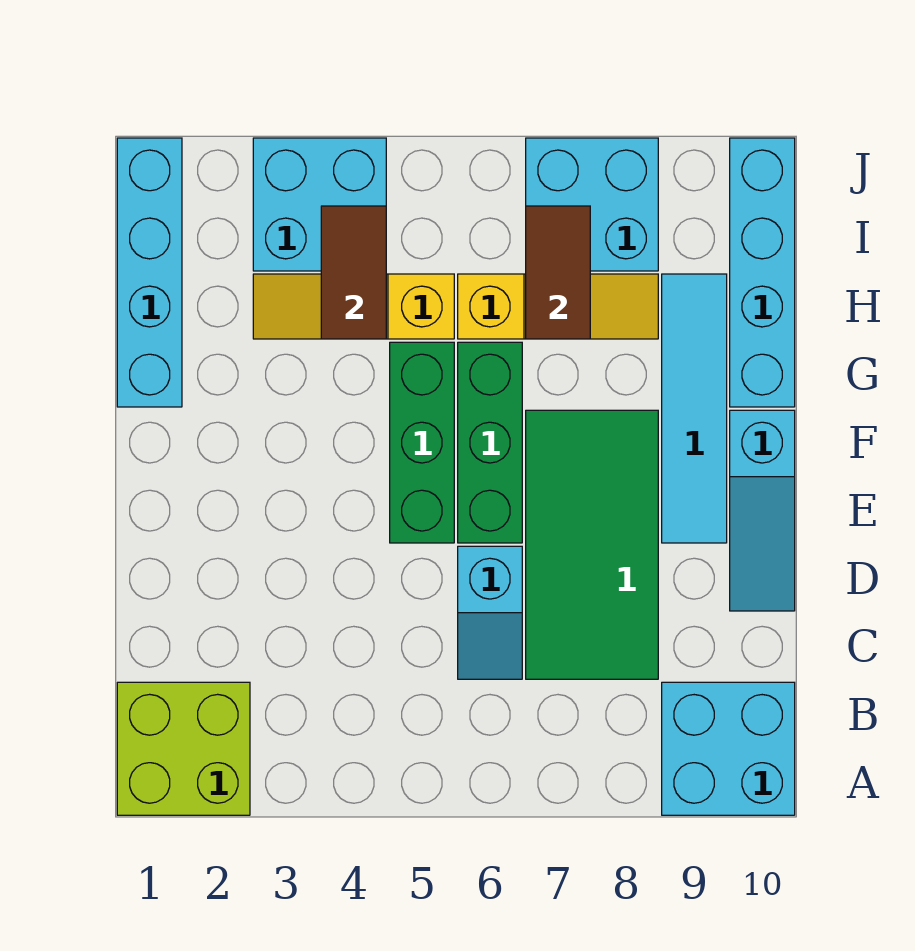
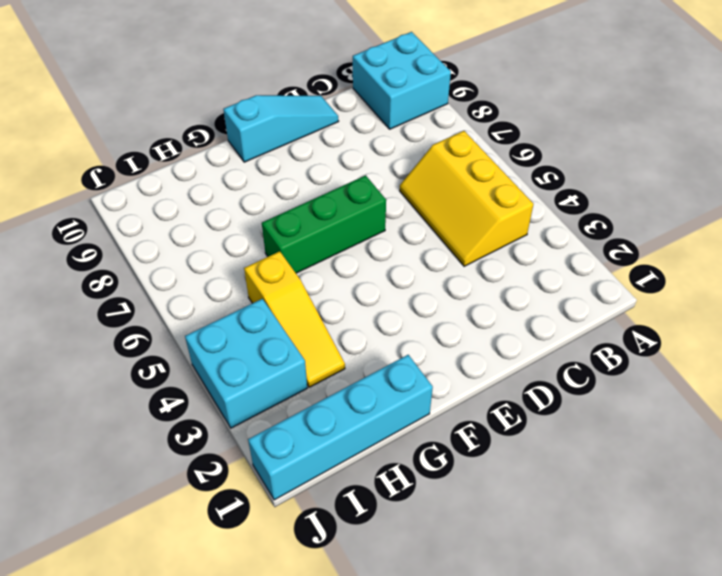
yellow 2x3 slope [400,131,533,266] -> cyan 1x2 slope [458,546,522,679]
none -> lime 2x2 brick [117,682,250,815]
none -> green 2x4 tile [526,410,658,679]
none -> green 1x3 brick [390,342,454,543]

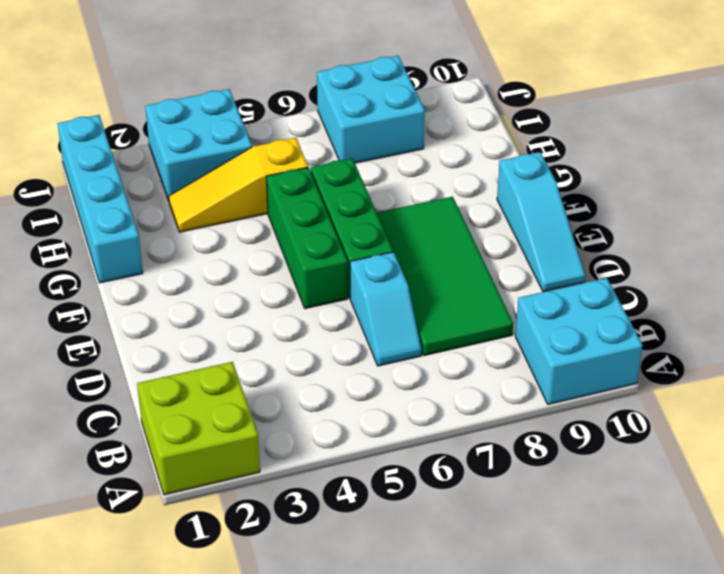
none -> cyan 1x4 tile [662,274,727,543]
none -> cyan 1x4 brick [730,138,795,407]
none -> yellow 1x3 slope [458,274,658,339]

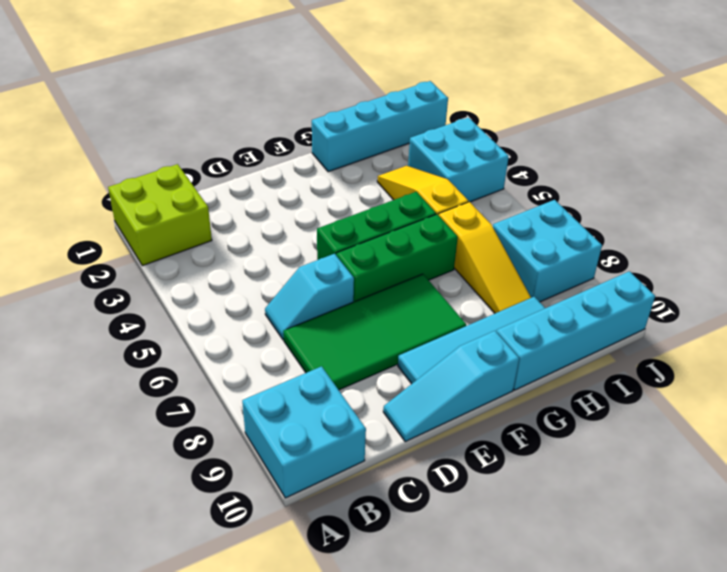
none -> brown 1x2 tile [321,206,386,339]
none -> brown 1x2 tile [526,206,590,339]

